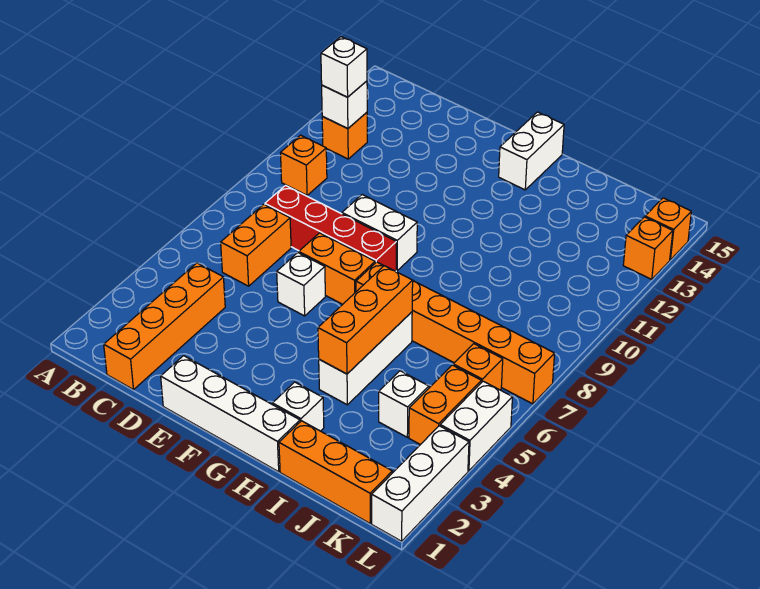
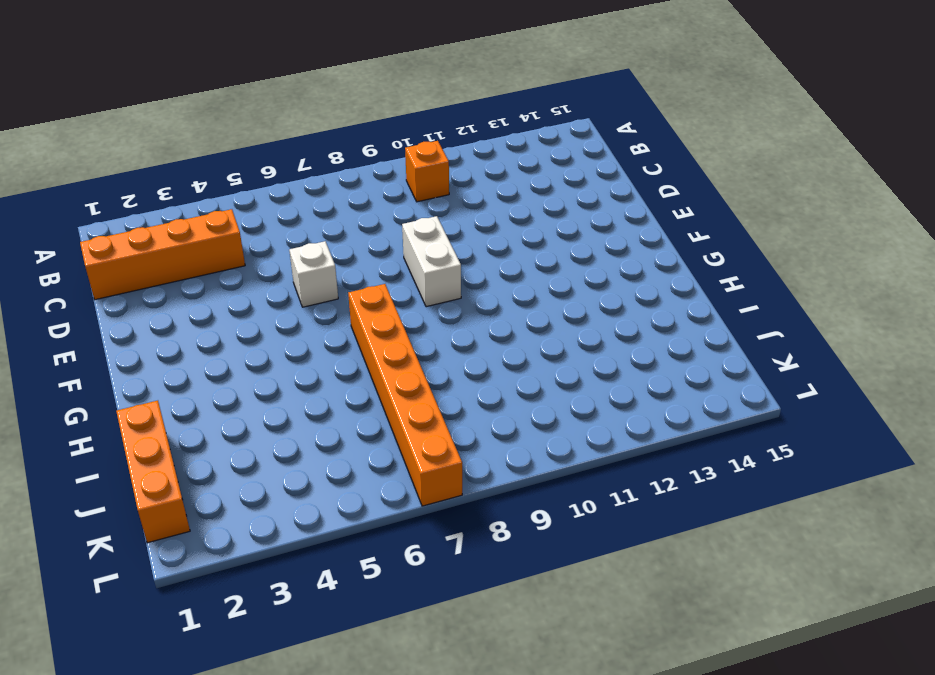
none -> orange 1x1 brick [322,112,367,159]
none -> orange 1x2 brick [221,205,291,286]
none -> red 1x4 brick [265,186,396,272]

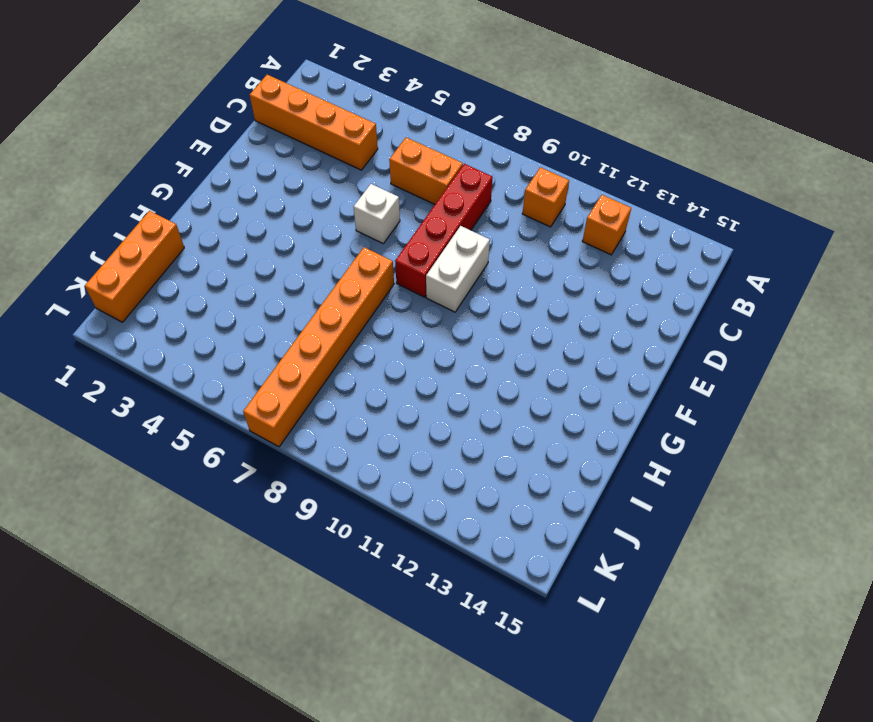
none -> white 1x4 brick [161,356,300,472]
none -> orange 1x2 brick [299,233,375,304]
none -> white 1x2 brick [499,112,564,190]

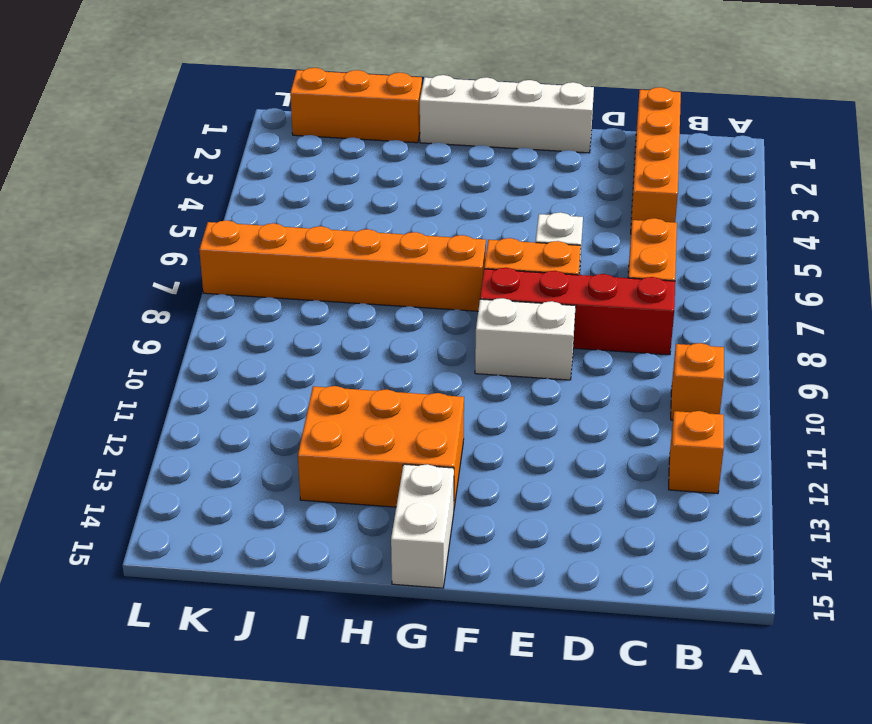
orange 2x3 brick [298,386,464,508] -> none
none -> white 1x1 brick [273,382,324,431]
none -> white 1x3 brick [319,312,412,405]
none -> white 1x1 brick [379,371,429,437]

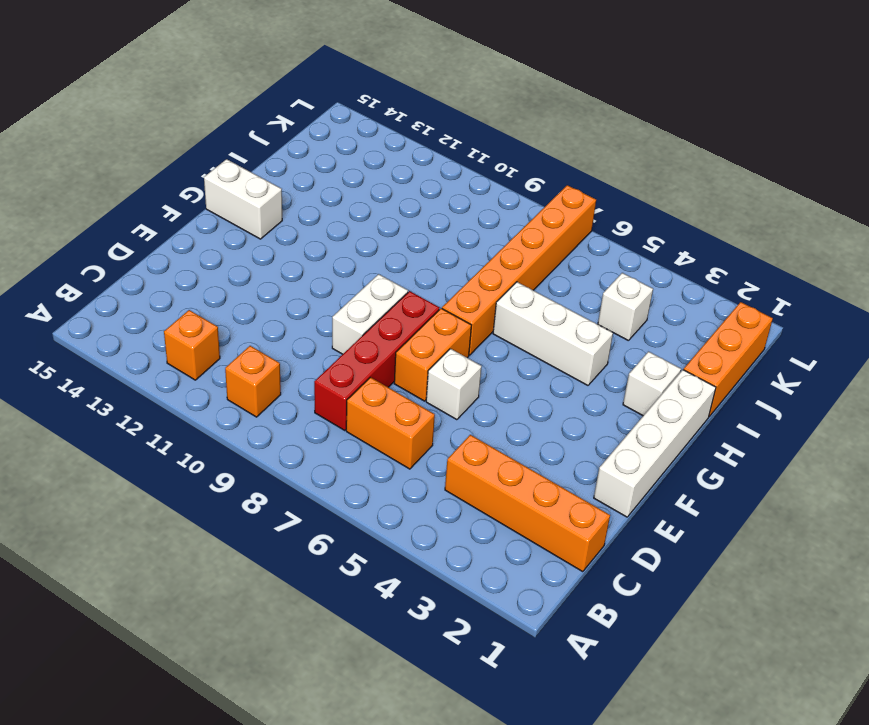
none -> orange 1x2 brick [409,365,481,445]
none -> orange 1x1 brick [453,344,503,390]
none -> white 1x3 brick [372,426,469,541]

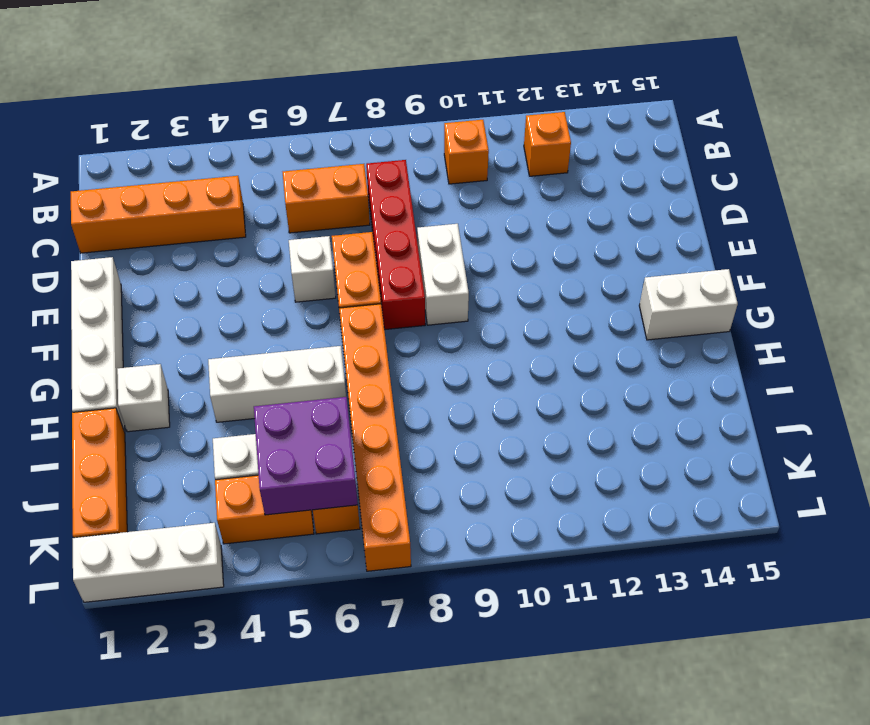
purple 2x2 brick [254,397,358,515] -> none
none -> white 1x2 brick [440,381,512,471]
none -> orange 1x1 brick [623,217,673,279]
none -> orange 1x1 brick [645,198,691,260]

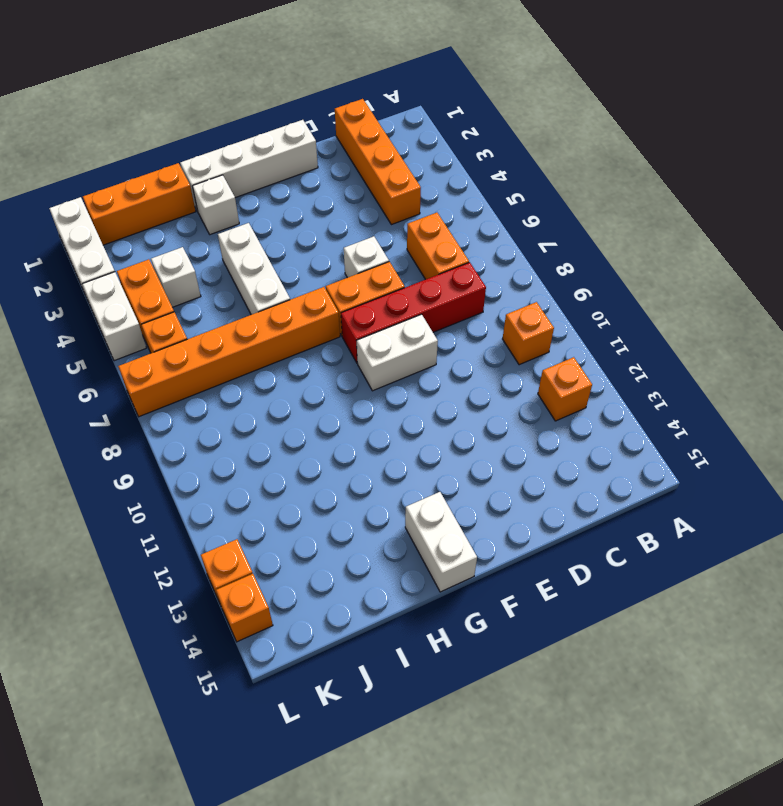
none -> white 1x1 brick [322,81,367,129]
none -> orange 1x3 brick [318,266,413,374]
none -> white 1x1 brick [321,37,367,97]

